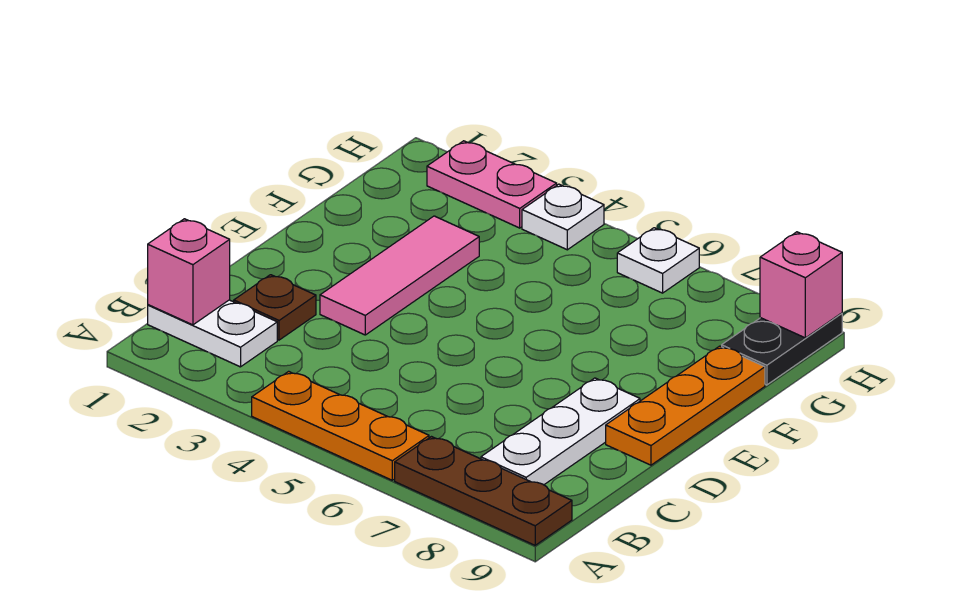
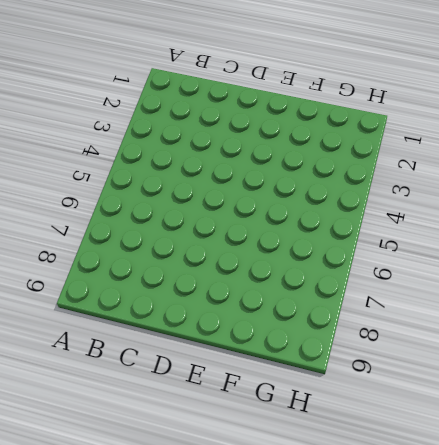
none -> orange 1x3 plate [252,371,429,480]
none -> brown 1x3 plate [395,437,572,545]
none -> white 1x2 plate [148,300,277,367]

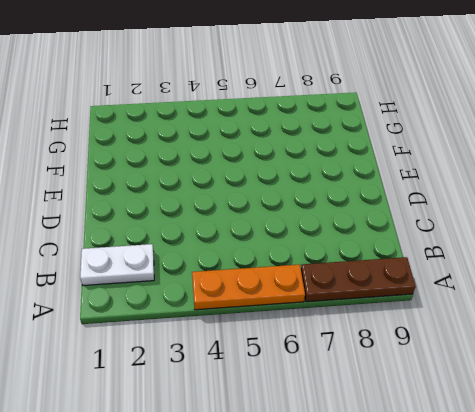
none -> white 1x3 plate [481,378,640,485]
none -> brown 1x1 plate [234,275,316,340]
none -> pink 1x3 tile [320,216,479,335]

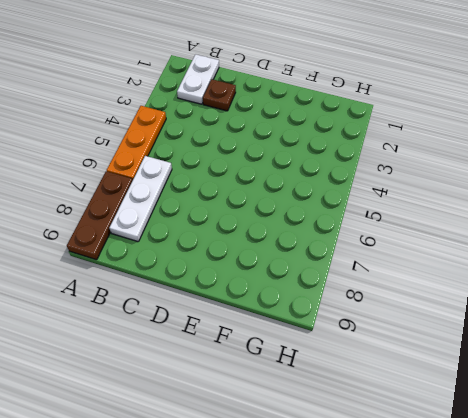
white 1x3 plate [109,156,172,242] -> white 1x3 plate turned to [481,378,640,485]
none -> pink 1x3 tile [320,216,479,335]
none -> orange 1x3 plate [606,346,765,465]
none -> black 1x2 plate [722,313,842,385]

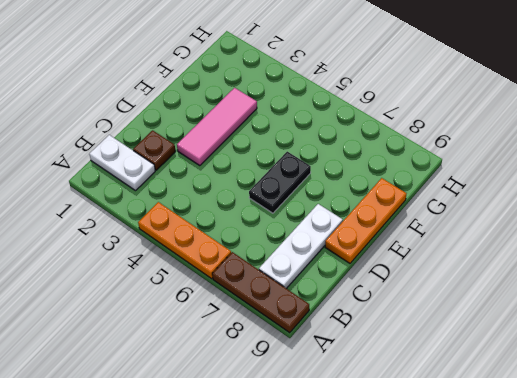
black 1x2 plate [249,152,311,213] -> black 1x2 plate moved to [722,313,842,385]
none -> pink 1x2 plate [427,141,557,228]
none -> white 1x1 plate [522,184,604,250]
none -> white 1x1 plate [617,228,699,293]

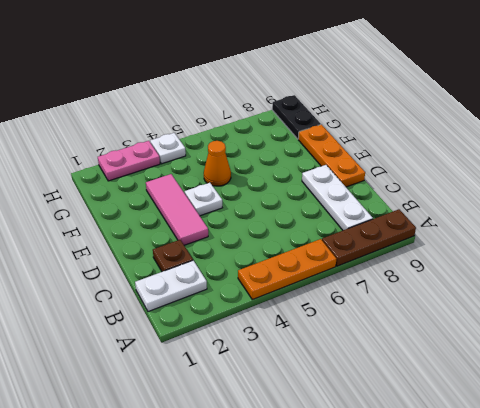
white 1x1 plate [185,183,222,216] -> white 1x1 plate moved to [617,228,699,293]
orange 1x1 cone [204,141,231,186] -> none
none -> pink 1x1 brick [148,219,230,325]
none -> pink 1x1 brick [760,232,842,338]

